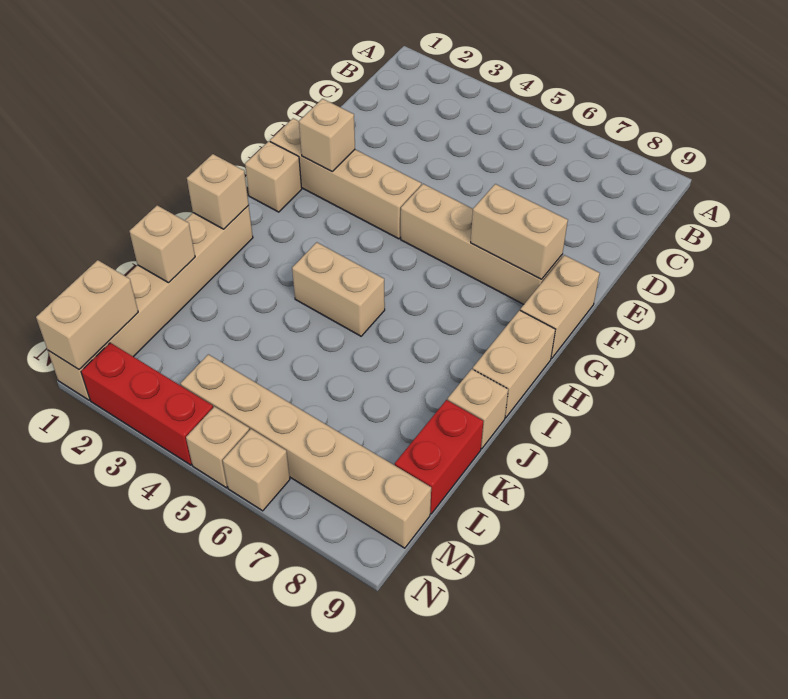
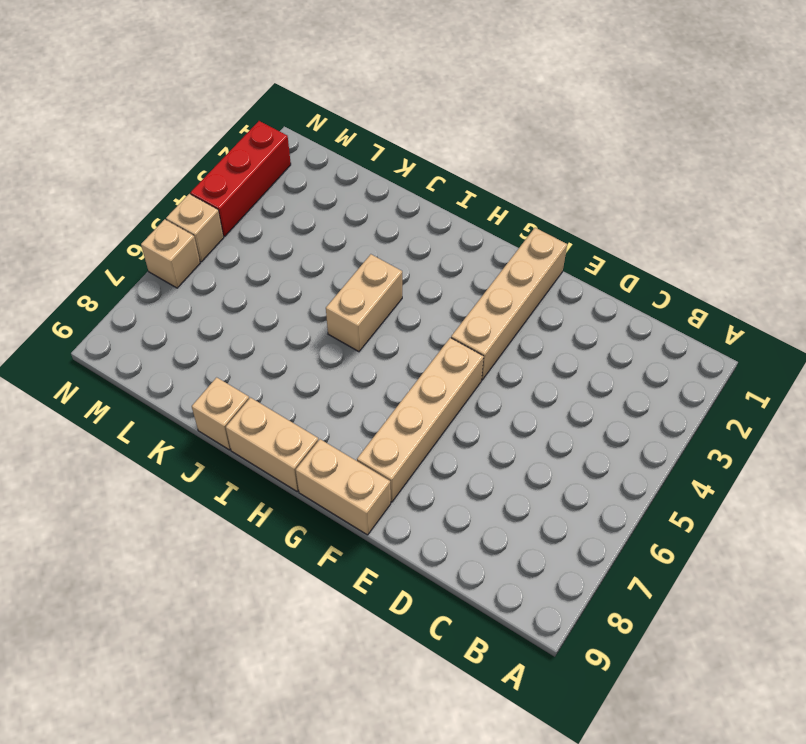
none -> tan 1x1 brick [245,141,302,212]
none -> tan 1x6 brick [48,206,253,400]
none -> red 1x2 brick [395,400,484,514]

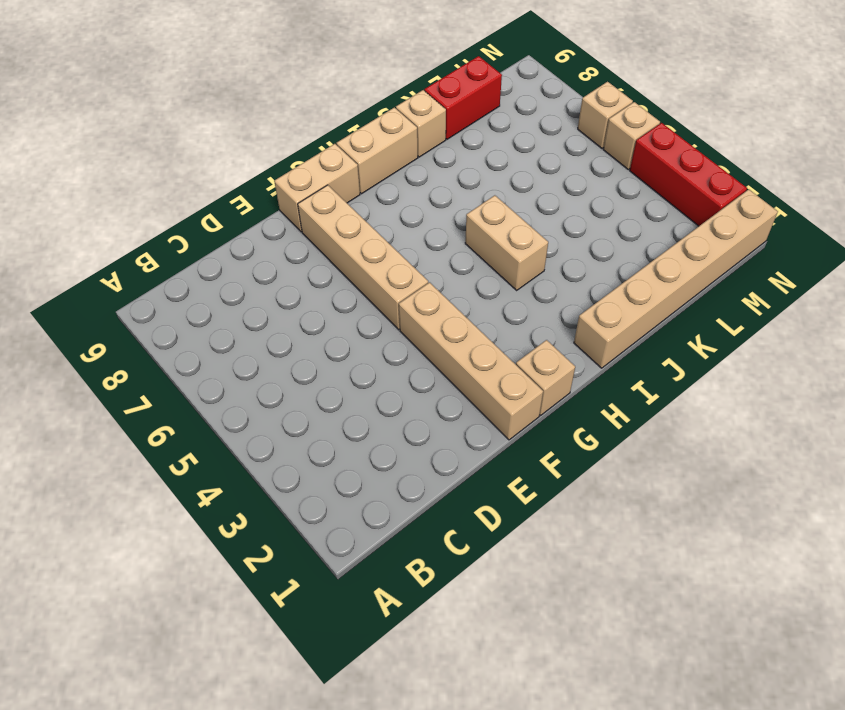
none -> tan 1x6 brick [181,354,431,548]
none -> tan 1x1 brick [299,99,355,171]
none -> tan 1x2 brick [471,184,568,279]

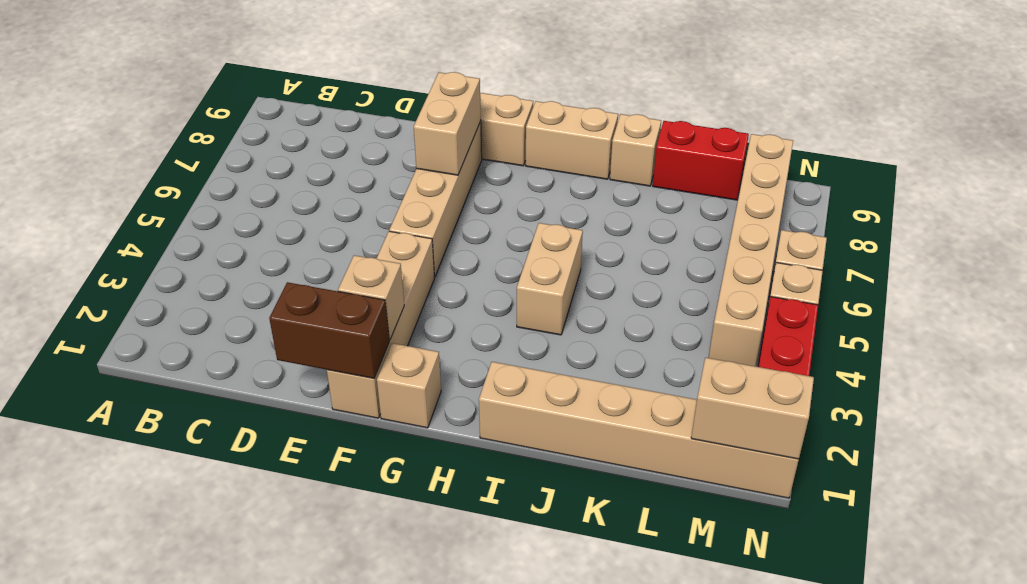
brown 1x2 brick [269,282,389,378] -> none
none -> tan 1x1 brick [187,154,249,229]
none -> tan 1x1 brick [129,205,195,283]

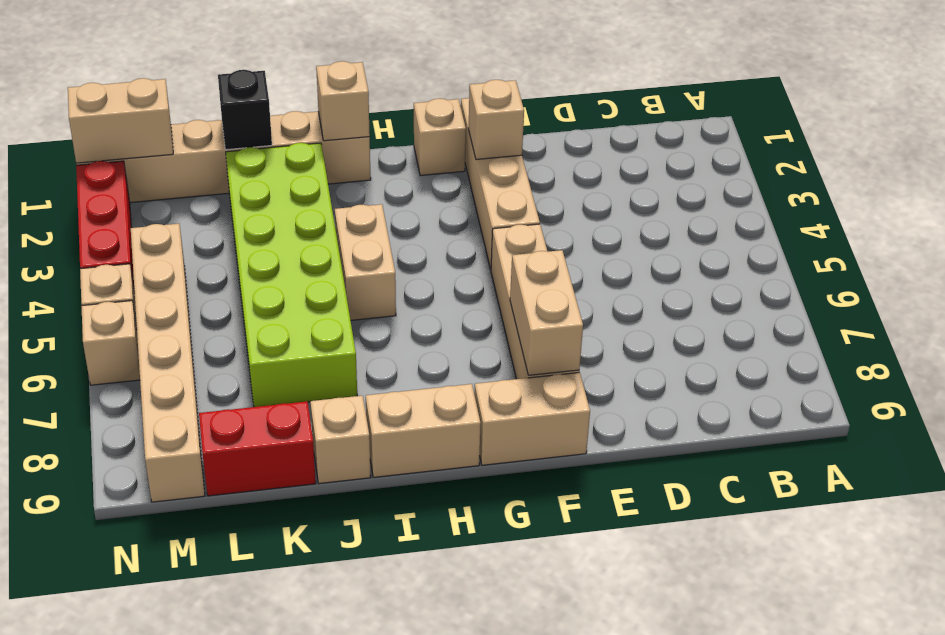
lime 2x6 brick [226,143,357,407] -> none
black 1x1 brick [218,70,272,150] -> tan 1x1 brick [129,205,195,283]

